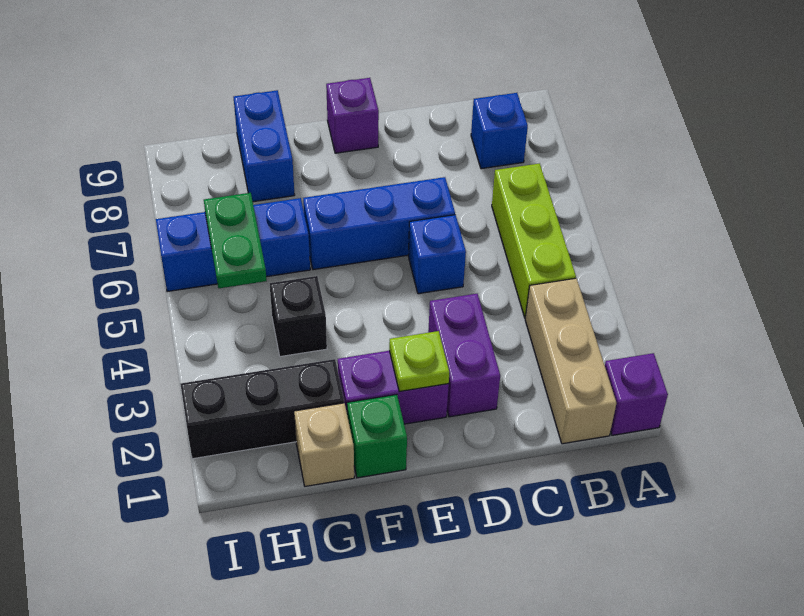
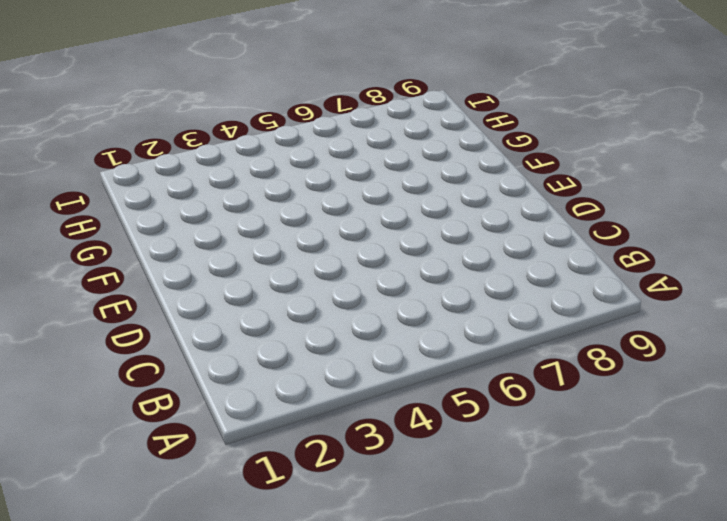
none -> purple 1x1 brick [605,353,668,435]
none -> tan 1x3 brick [525,278,616,444]
none -> lime 1x3 brick [492,163,576,318]

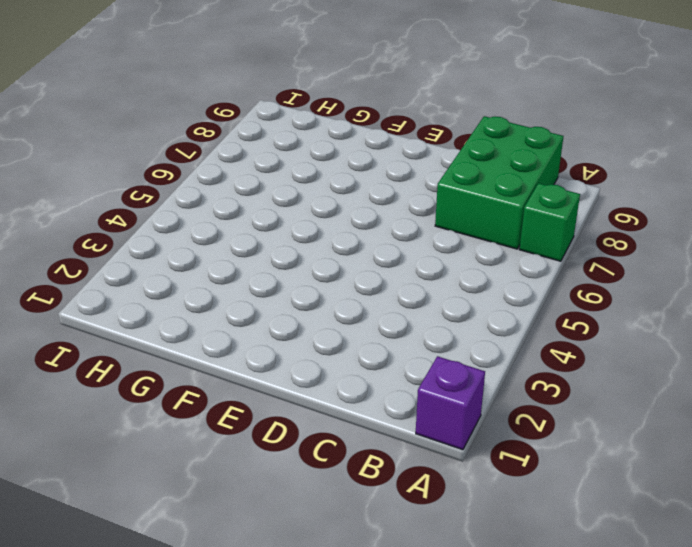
green 1x1 brick [519,183,580,261] -> green 1x1 brick moved to [347,395,407,478]
green 2x3 brick [435,116,563,249] -> blue 1x1 brick [471,93,528,169]
none -> tan 1x3 brick [525,278,616,444]
none -> lime 1x3 brick [492,163,576,318]
none -> purple 1x2 brick [428,294,500,417]

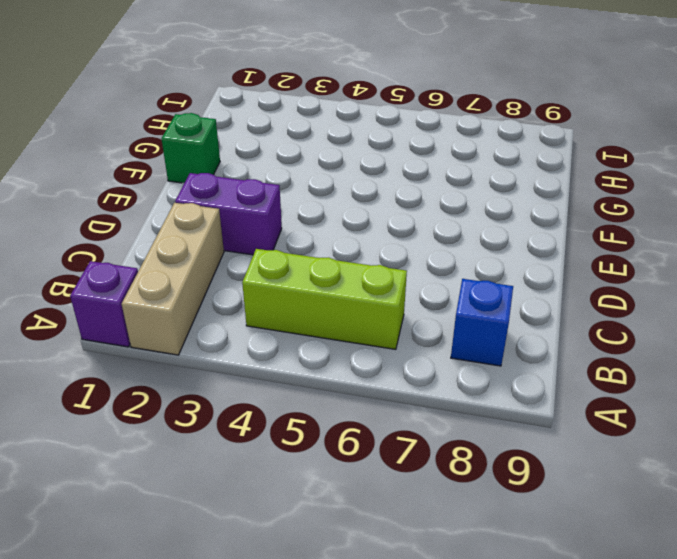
tan 1x3 brick [122,203,224,355] -> tan 1x3 brick turned to [525,278,616,444]
none -> blue 1x1 brick [408,215,466,294]
none -> blue 1x3 brick [303,177,455,270]
none -> purple 1x2 brick [338,351,449,424]

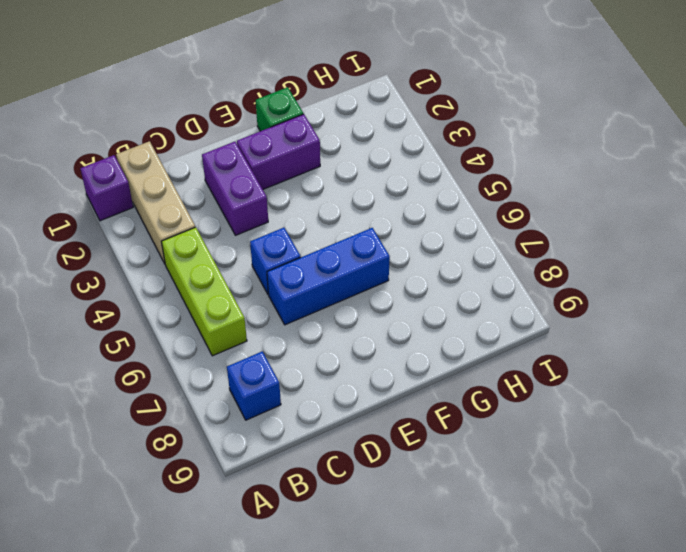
none -> purple 1x1 brick [326,78,379,153]
none -> tan 1x1 brick [294,403,354,486]
none -> black 1x3 brick [180,359,344,459]

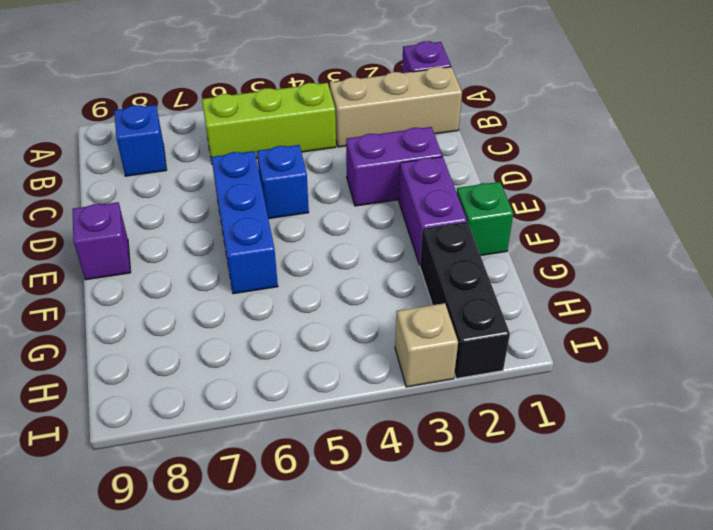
tan 1x1 brick [395,303,458,387] -> tan 1x1 brick moved to [294,403,354,486]
none -> black 1x1 brick [270,276,327,357]
none -> blue 1x3 brick [156,198,310,292]
none -> blue 1x2 brick [234,90,295,202]

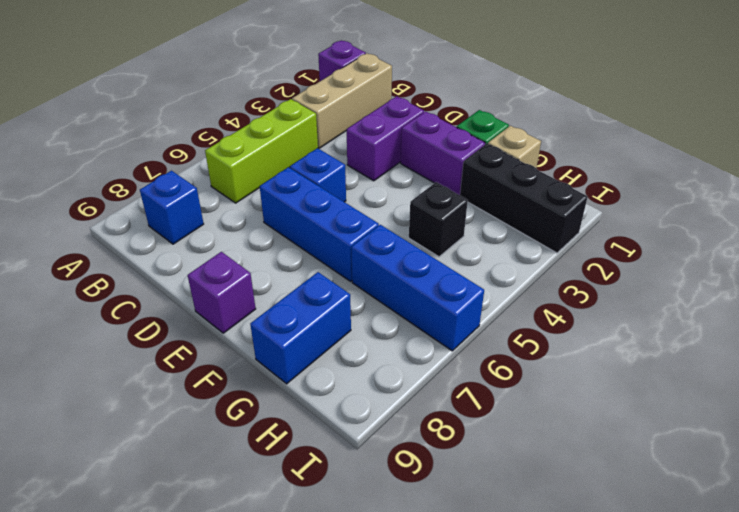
none -> lime 1x1 plate [389,331,449,392]
none -> green 1x2 plate [204,193,267,288]

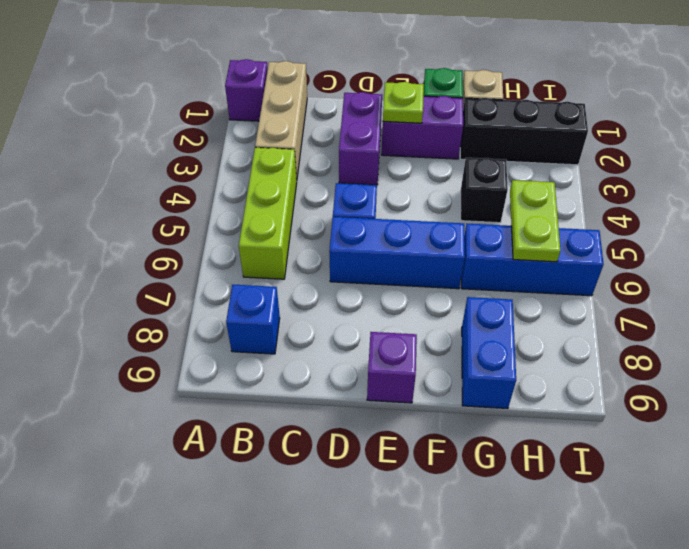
lime 1x2 plate [510,180,560,262] -> green 1x2 plate [204,193,267,288]

